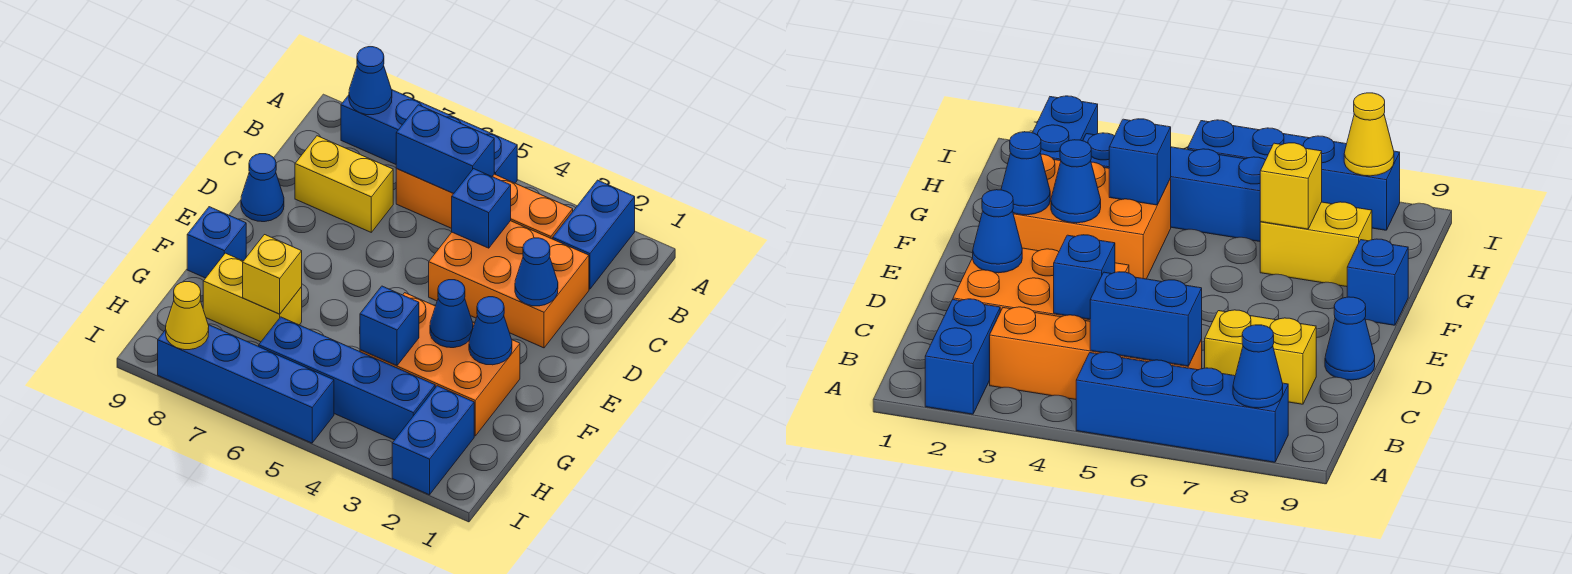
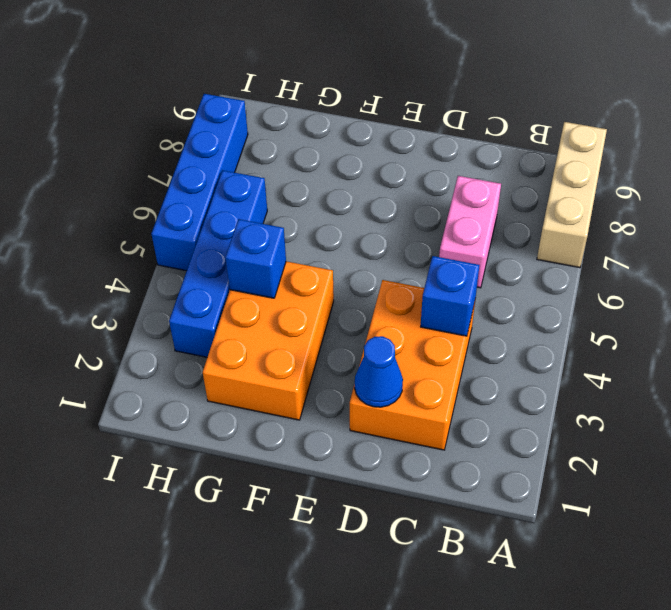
tan 1x3 brick [537,122,607,268] -> blue 1x4 brick [341,90,517,183]
pink 1x2 brick [439,176,501,288] -> yellow 1x2 brick [295,136,393,232]
none -> blue 1x2 brick [553,180,635,289]
none -> orange 1x4 brick [396,168,573,239]
none -> blue 1x1 cone [241,154,284,222]

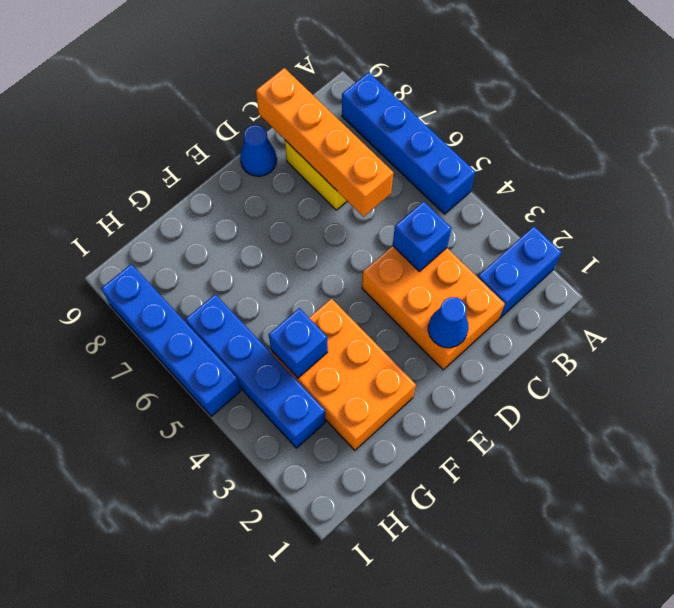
orange 1x4 brick [256,68,393,217] -> orange 1x4 brick moved to [396,168,573,239]
none -> blue 1x1 brick [187,207,246,278]
none -> yellow 1x2 brick [203,253,302,342]
none -> blue 1x2 brick [392,386,474,495]

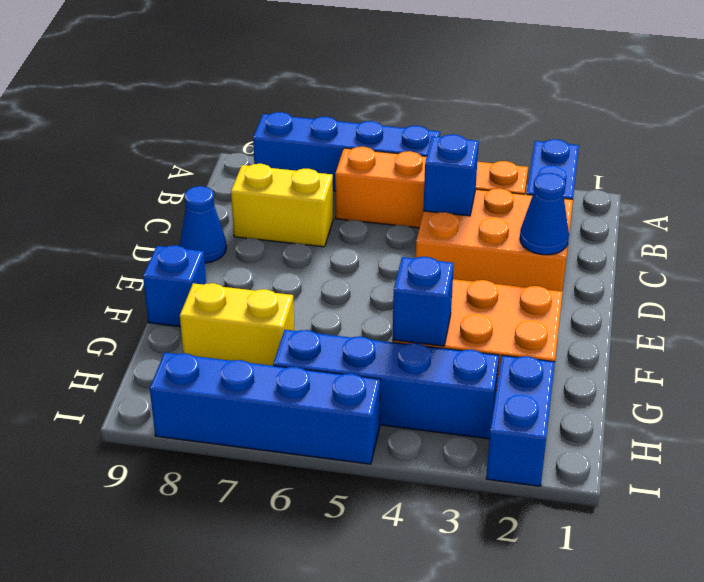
none -> blue 1x1 cone [349,47,392,115]
none -> blue 1x2 brick [396,105,494,194]
none -> blue 1x1 cone [469,297,512,365]

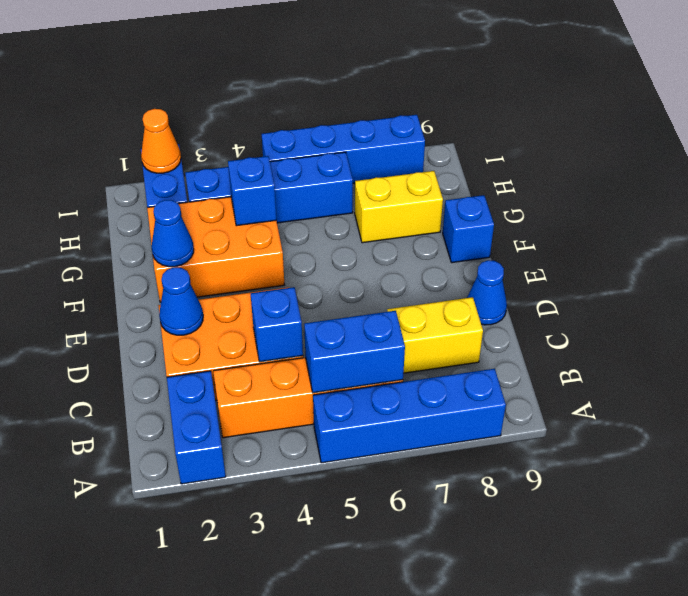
orange 1x1 cone [141,109,181,173] -> none
none -> blue 1x1 cone [349,47,392,115]
none -> blue 1x1 cone [430,280,473,348]
none -> yellow 1x1 brick [243,235,302,314]

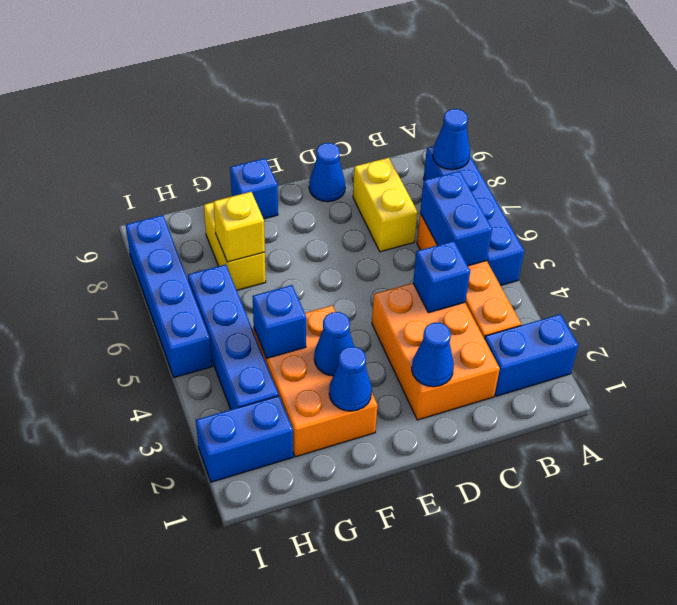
none -> yellow 1x1 cone [166,282,209,350]

